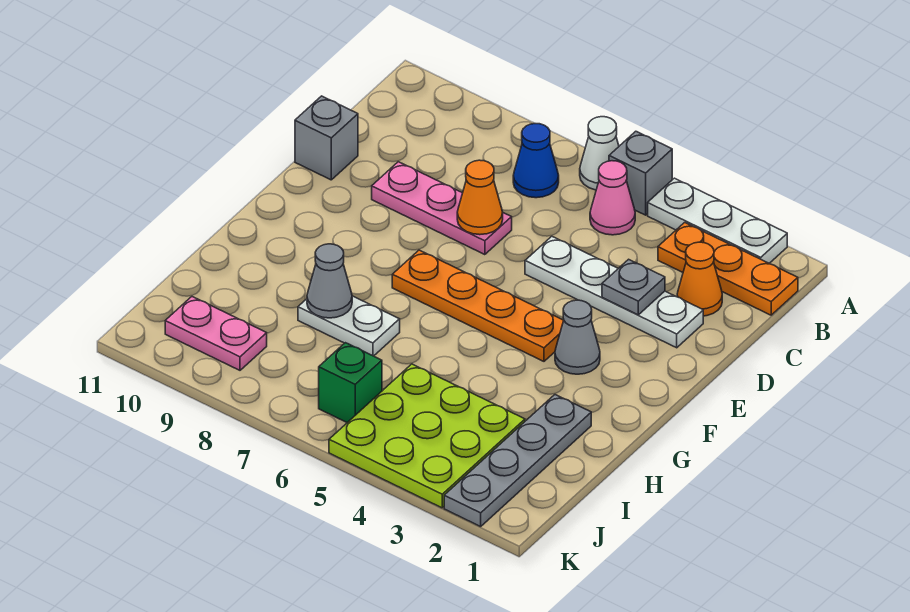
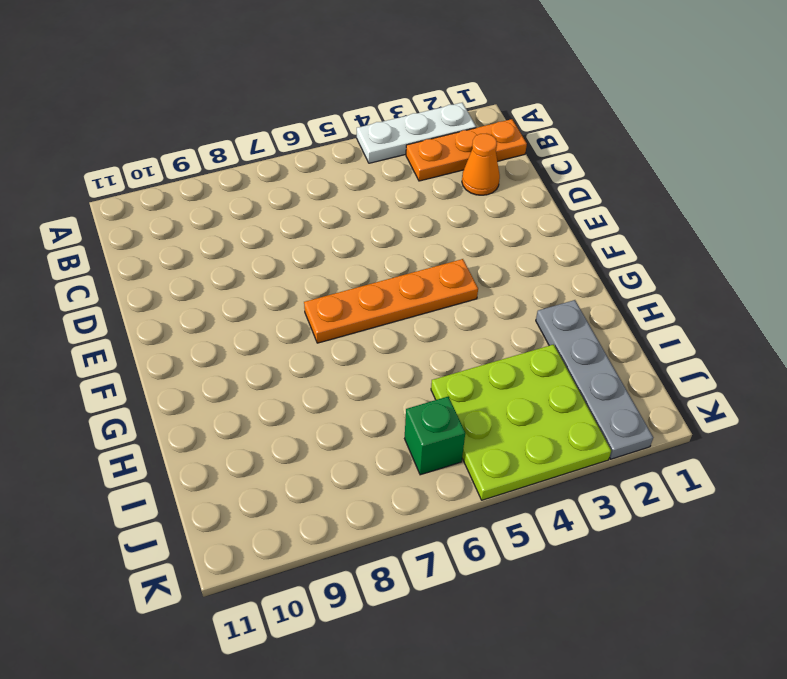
none -> grey 1x1 brick [609,131,672,215]
none -> white 1x1 cone [580,117,619,190]
none -> pink 1x1 cone [590,161,635,235]

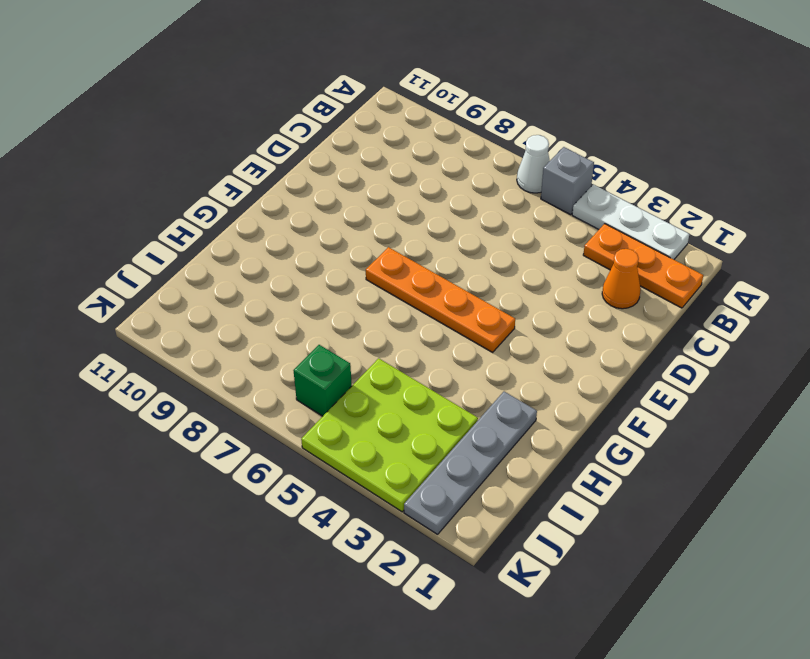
none -> pink 1x1 cone [590,161,635,235]
none -> blue 1x1 cone [513,124,559,198]
none -> white 1x4 plate [525,236,703,348]

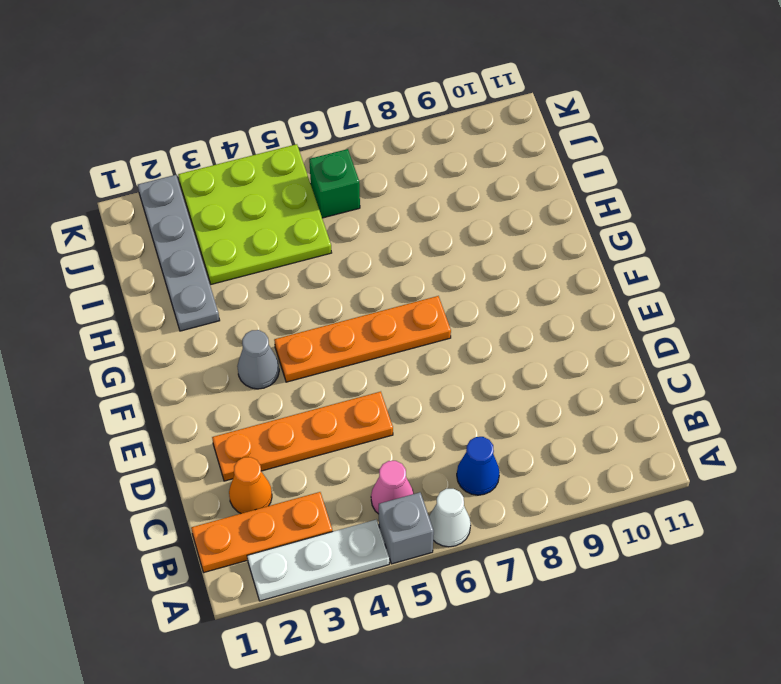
orange 1x4 plate [212,392,393,481] -> white 1x4 plate [525,236,703,348]
none -> pink 1x3 plate [372,162,512,255]
none -> grey 1x1 brick [295,96,358,180]
none -> white 1x2 plate [298,296,400,356]

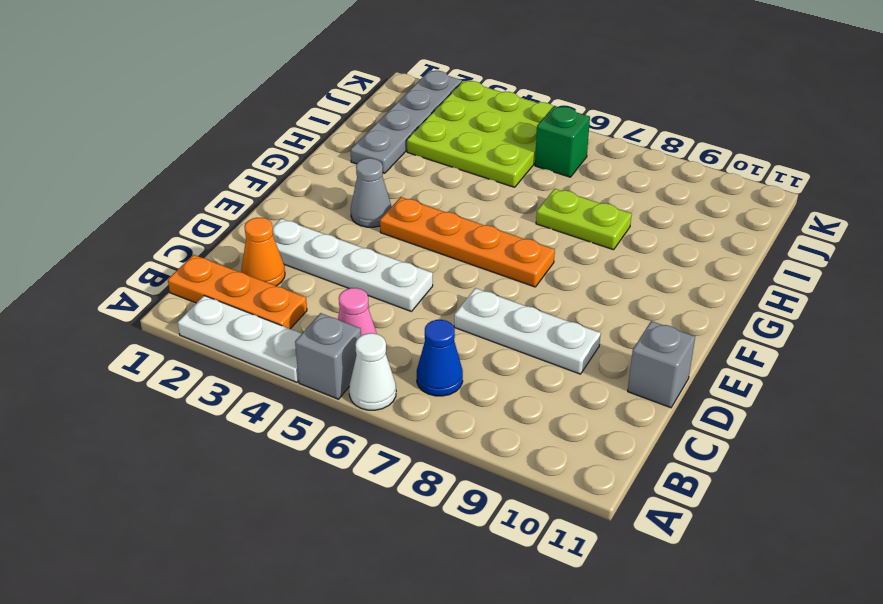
white 1x3 plate [454,288,601,374] -> pink 1x3 plate [372,162,512,255]
lime 1x2 plate [536,189,632,250] -> white 1x2 plate [298,296,400,356]
none -> pink 1x2 plate [165,297,267,370]
none -> grey 1x1 plate [602,259,665,315]
none -> orange 1x1 cone [457,160,503,235]

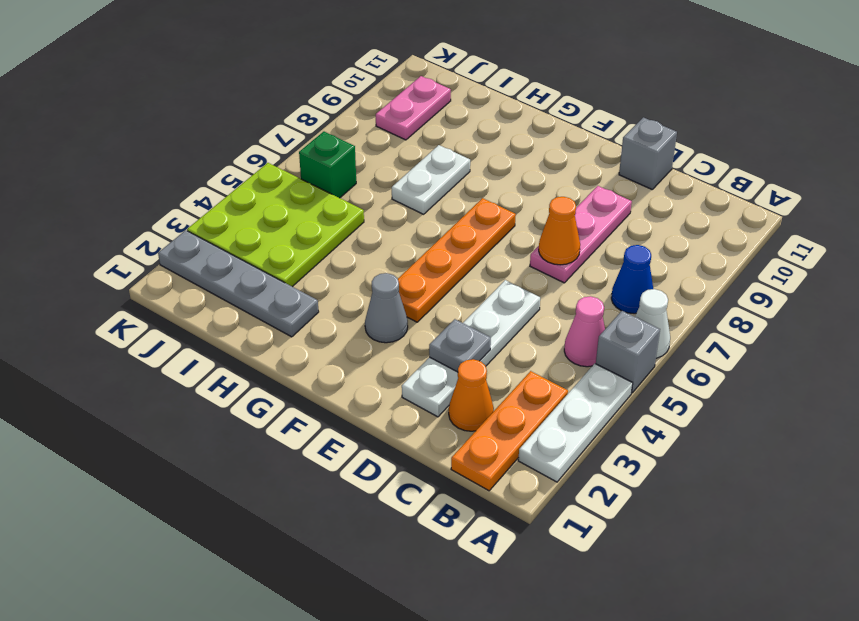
none -> grey 1x1 cone [307,244,352,318]

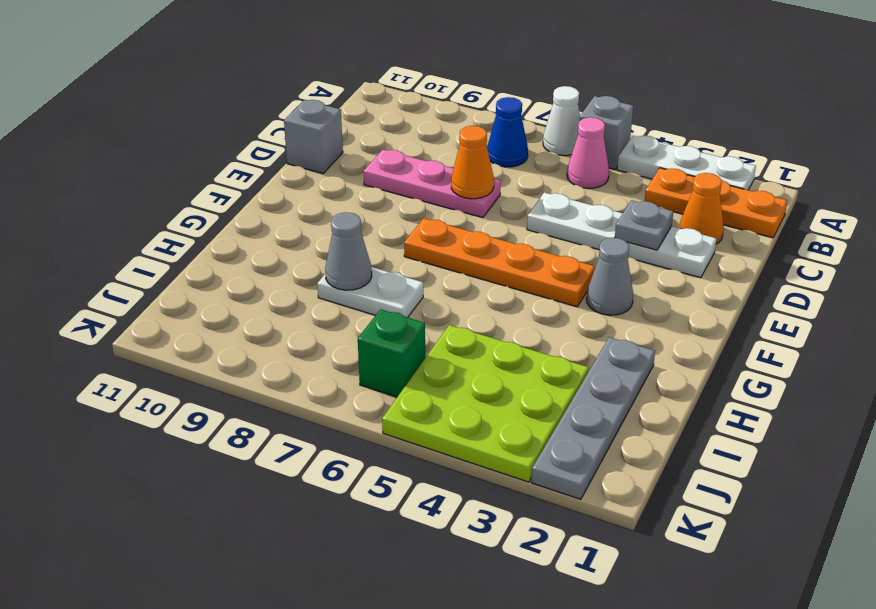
none -> pink 1x2 plate [165,297,267,370]

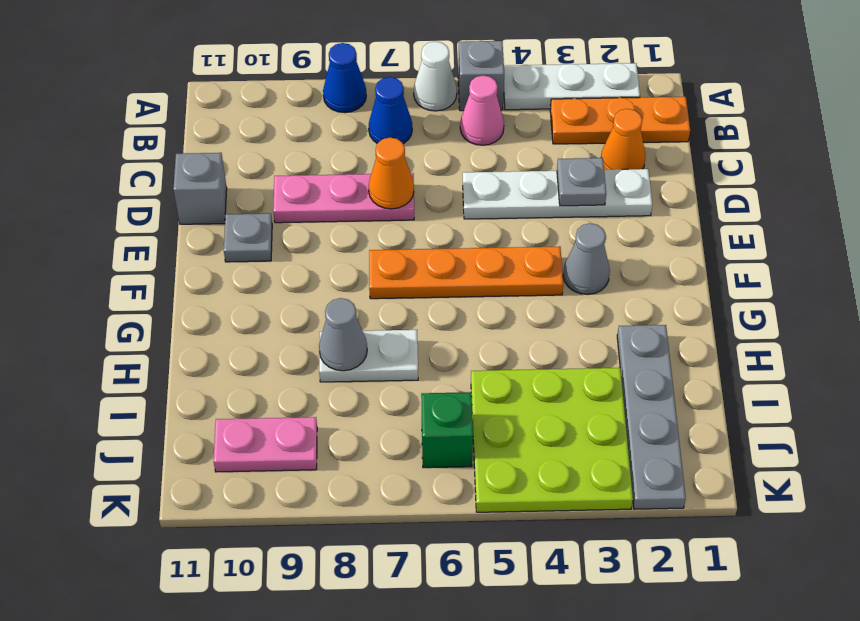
blue 1x1 cone [323,43,366,113] -> none
grey 1x1 plate [224,213,272,262] -> none

